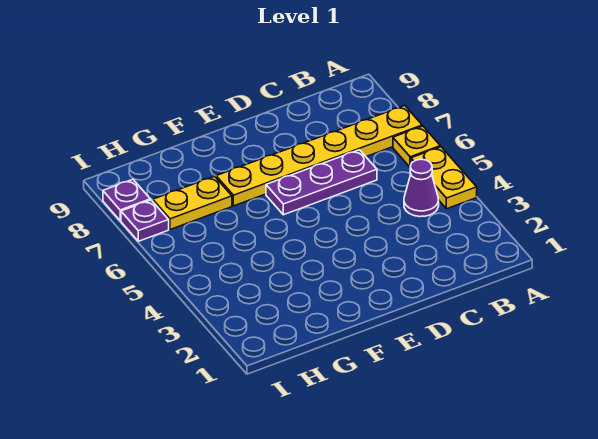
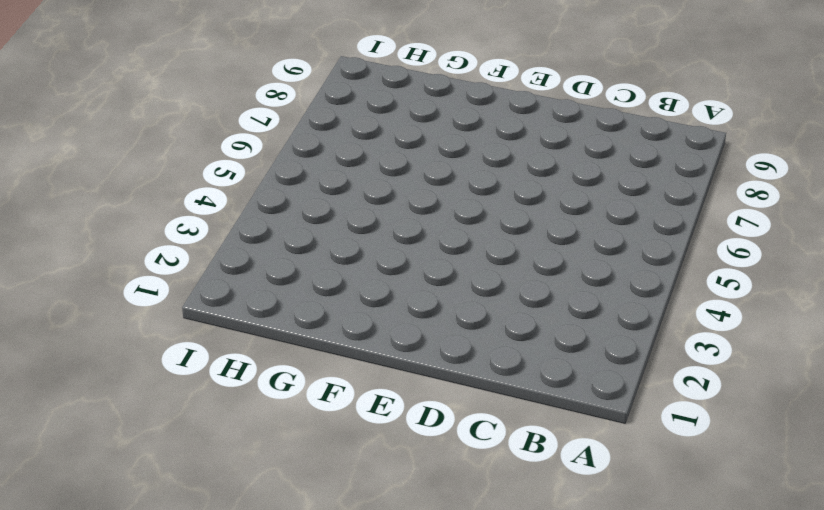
none -> yellow 1x2 plate [411,147,477,209]
none -> yellow 1x1 plate [393,126,440,167]

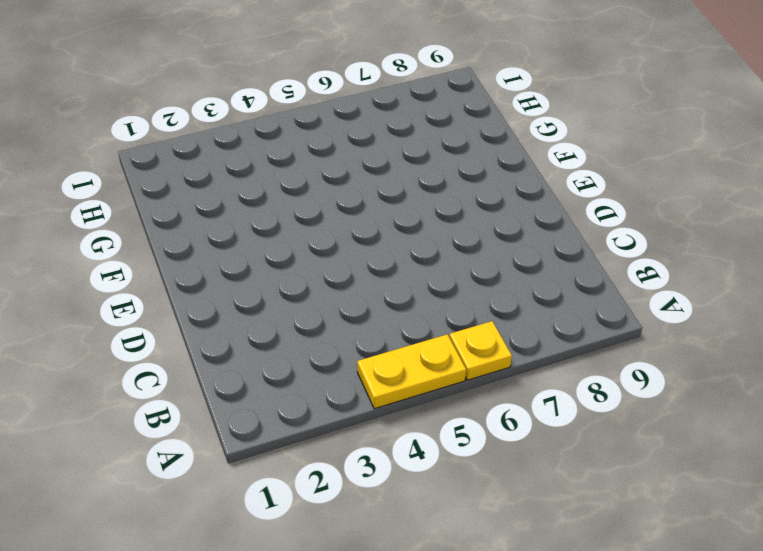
none -> yellow 1x6 plate [216,106,422,206]
none -> purple 1x1 cone [404,159,439,217]

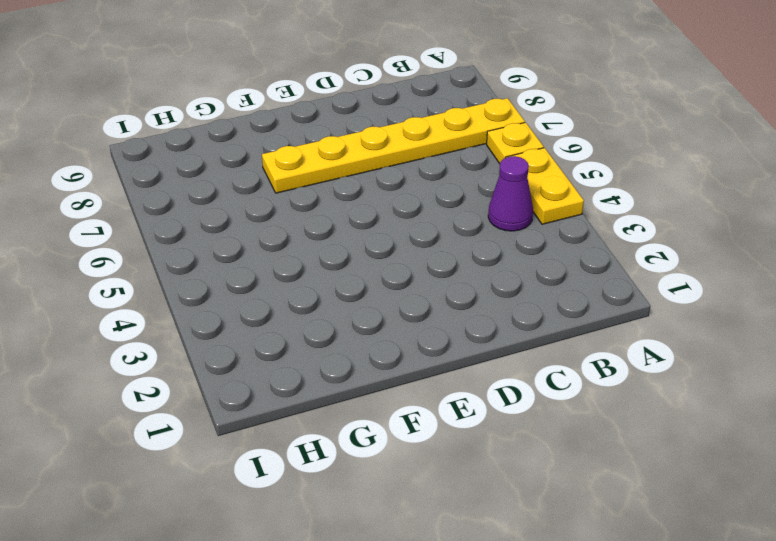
none -> purple 1x3 plate [266,150,377,215]
none -> yellow 1x2 plate [153,176,232,230]

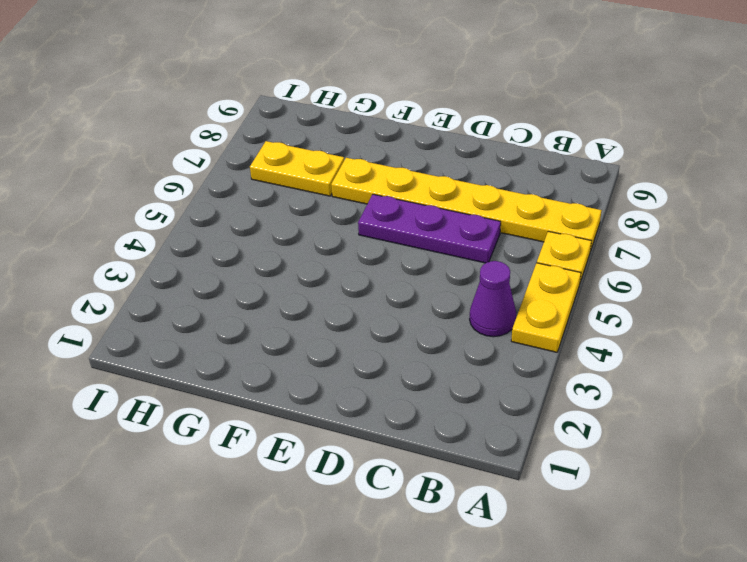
none -> purple 1x1 plate [121,200,169,241]
none -> purple 1x1 plate [103,179,150,221]

